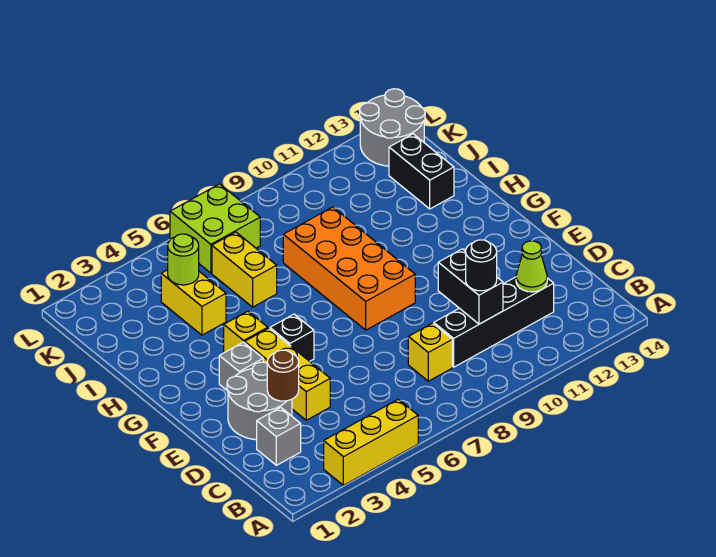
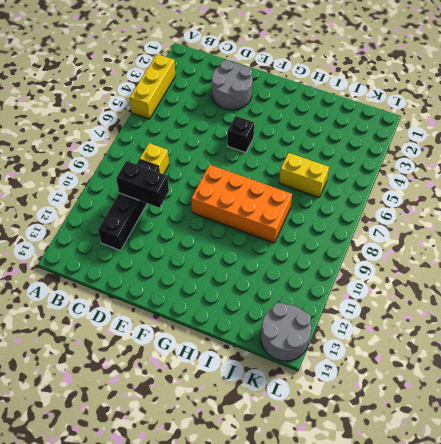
none -> grey 1x1 brick [257,407,301,465]
none -> yellow 1x3 brick [245,328,330,420]
none -> grey 1x1 brick [219,342,263,391]

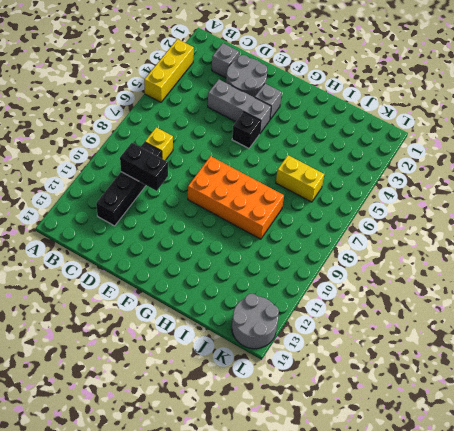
grey 1x3 brick [208,79,271,134] -> yellow 1x3 brick [245,328,330,420]
none -> yellow 1x1 brick [224,311,268,353]
none -> yellow 1x2 brick [161,270,226,335]
none -> black 1x2 brick [389,134,454,209]

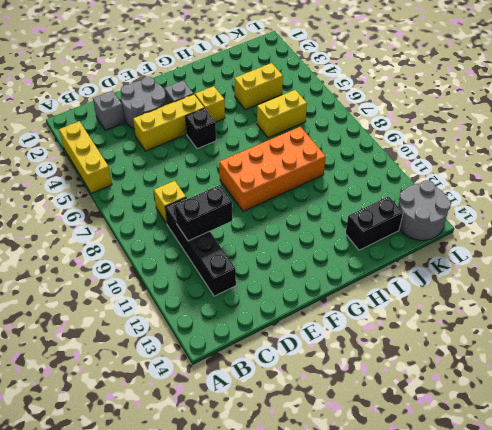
none -> lime 2x2 brick [170,184,260,273]
none -> lime 1x1 cone [516,241,547,292]
none -> brown 1x1 round brick [267,350,299,401]

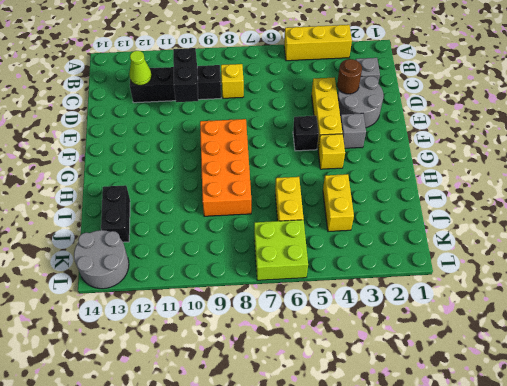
none -> lime 1x1 round brick [168,234,199,285]
none -> black 1x1 round brick [466,240,497,291]

